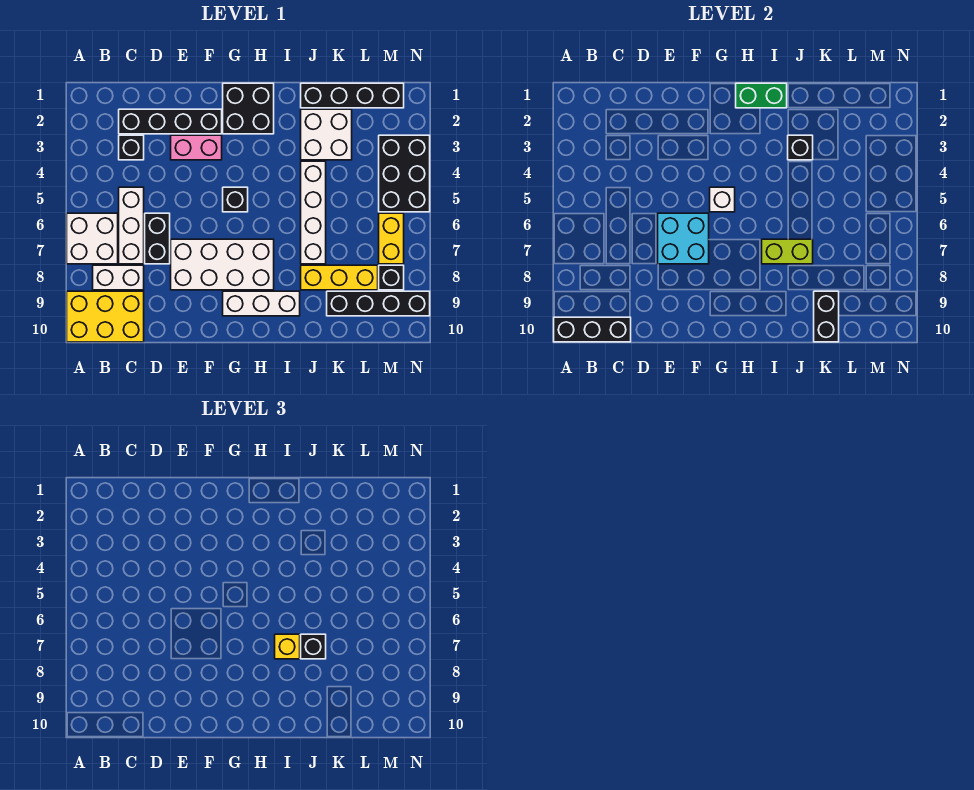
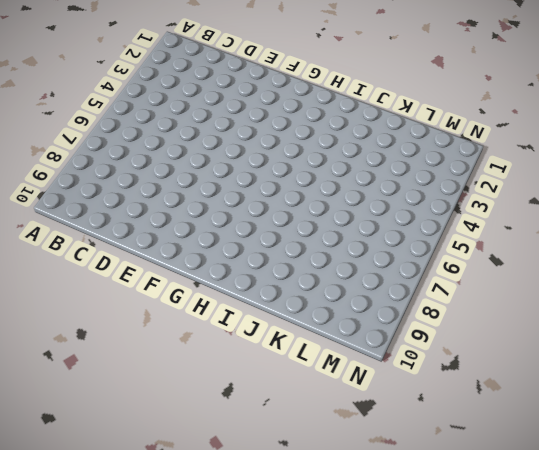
none -> white 2x2 brick [67,213,118,264]
none -> yellow 2x3 brick [67,291,144,342]
none -> white 1x2 brick [93,265,144,290]

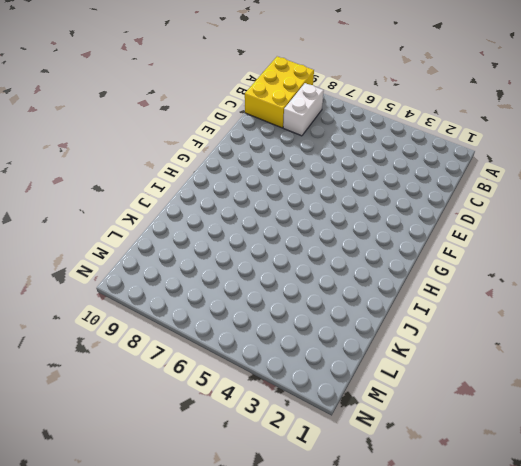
none -> white 2x2 brick [67,213,118,264]
none -> black 1x4 brick [119,109,222,134]
none -> black 1x1 brick [119,135,144,160]

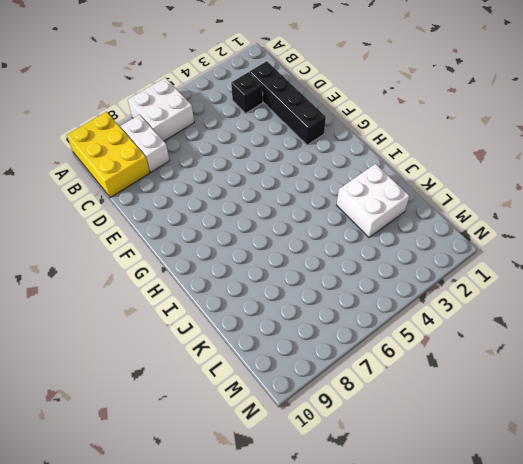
none -> white 1x3 brick [119,187,144,264]
none -> black 1x2 brick [145,213,170,264]
none -> pink 1x2 brick [171,135,222,160]

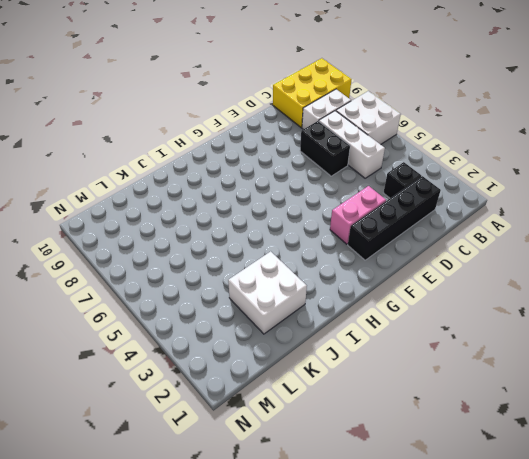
none -> white 2x4 brick [171,239,274,290]
none -> black 2x2 brick [223,83,274,134]
none -> black 1x1 brick [223,187,248,212]

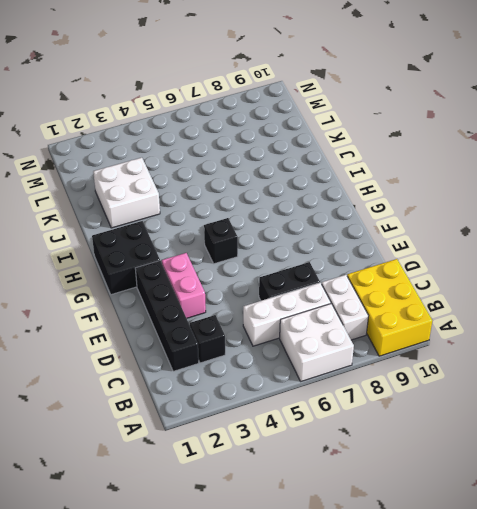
none -> white 2x4 brick [171,239,274,290]
none -> white 1x3 brick [223,291,300,316]
none -> black 1x4 brick [301,83,404,108]

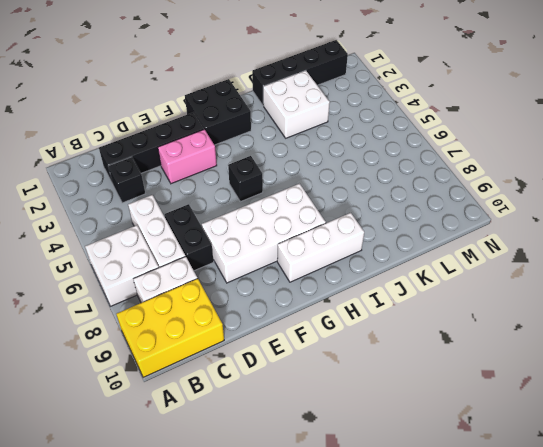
none -> white 1x4 brick [301,161,326,264]
none -> yellow 1x3 brick [301,265,378,290]
none -> black 1x4 brick [327,291,430,316]

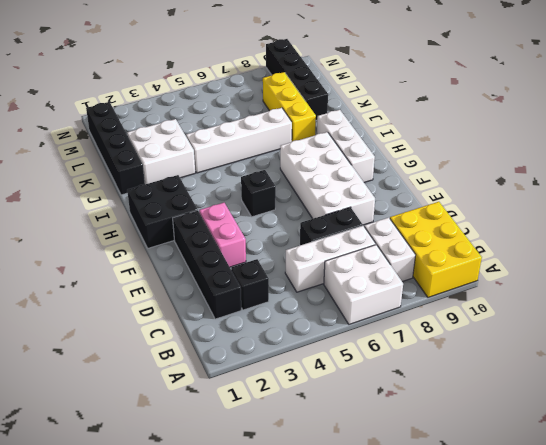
none -> black 2x3 brick [379,135,430,212]
none -> yellow 1x2 brick [379,213,404,264]
none -> black 1x1 brick [379,265,404,290]

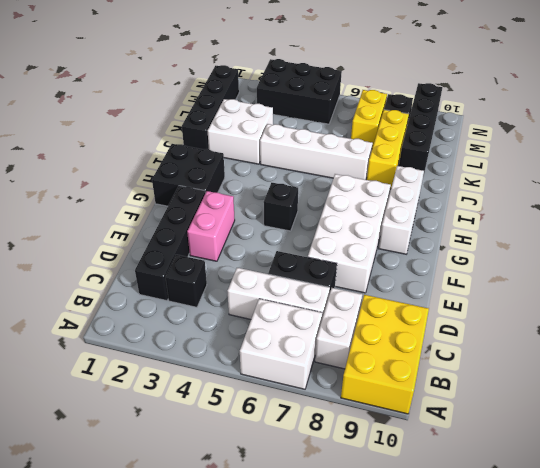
yellow 1x2 brick [351,90,387,148] -> yellow 1x2 brick turned to [379,213,404,264]
none -> black 1x3 brick [554,317,631,342]
none -> cyan 2x2 brick [658,213,709,264]
none -> white 1x1 brick [710,187,735,212]

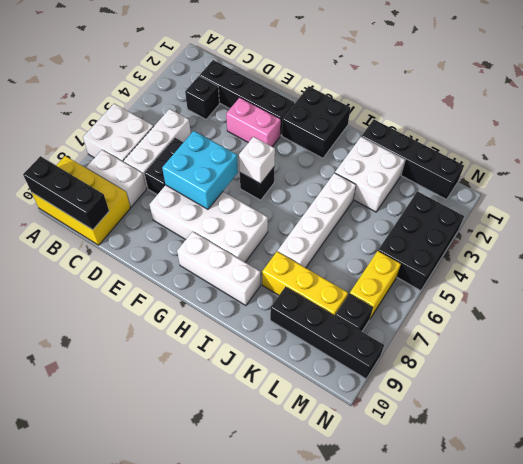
none -> green 1x2 brick [736,83,787,108]
none -> lime 1x2 brick [762,239,813,264]
none -> black 1x1 brick [788,135,813,160]

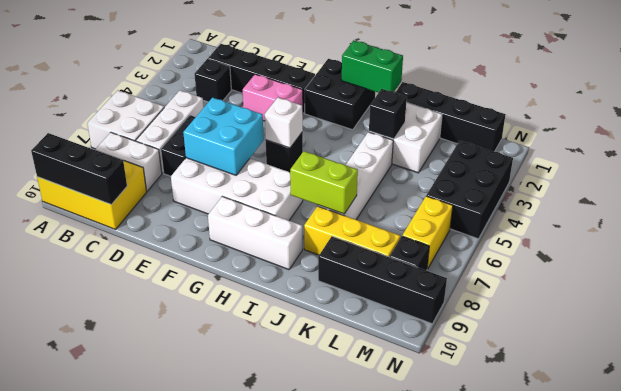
none -> black 1x2 brick [814,291,839,342]
none -> yellow 1x1 brick [275,634,300,659]
none -> black 1x1 brick [301,634,326,659]

